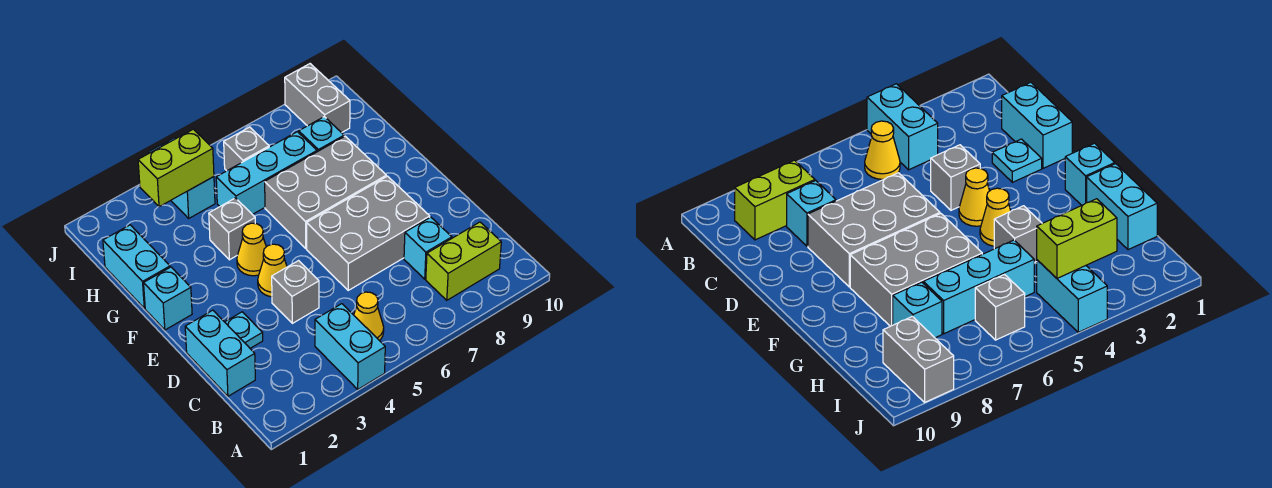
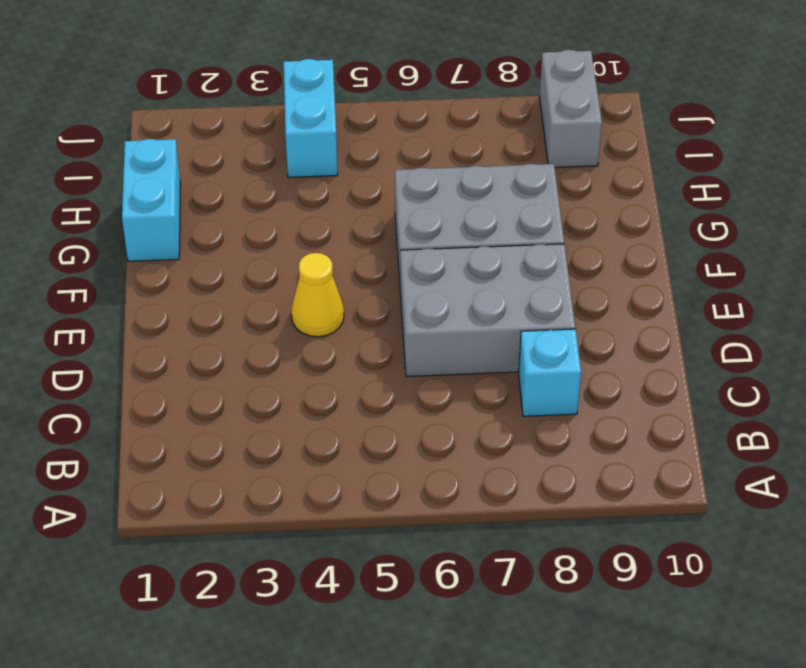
none -> cyan 1x2 brick [315,304,385,389]
none -> yellow 1x1 cone [354,292,384,341]
none -> lime 1x2 brick [426,222,501,300]

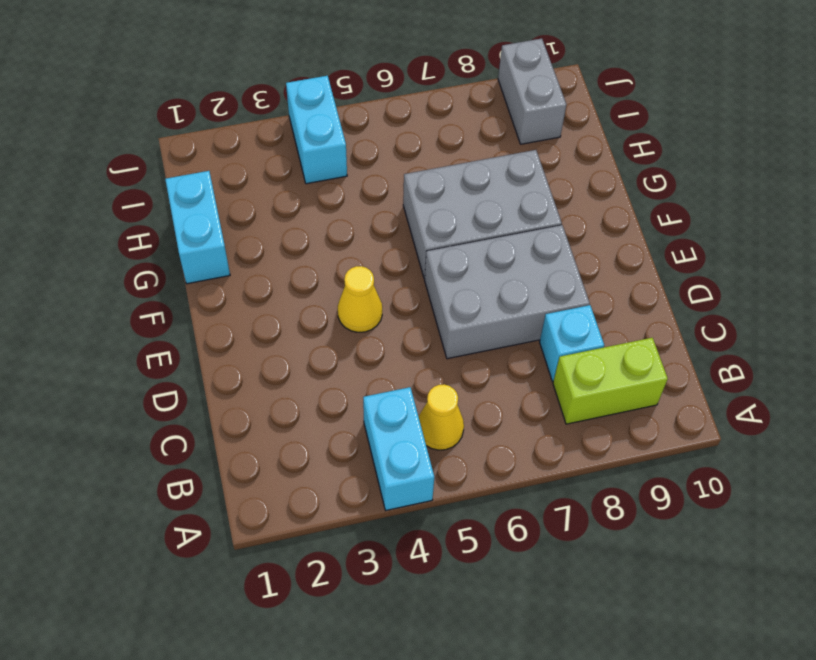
none -> cyan 1x2 brick [185,310,255,396]
none -> cyan 1x1 plate [225,312,263,348]
none -> grey 1x1 brick [272,261,319,323]

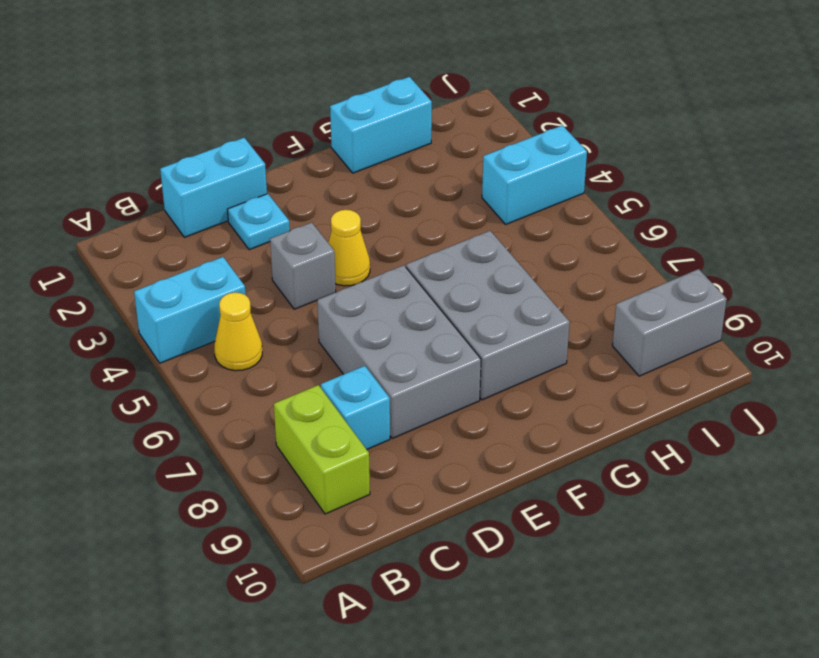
none -> cyan 1x1 brick [144,267,192,330]
none -> yellow 1x1 cone [237,223,266,276]
none -> grey 1x1 brick [209,198,255,260]

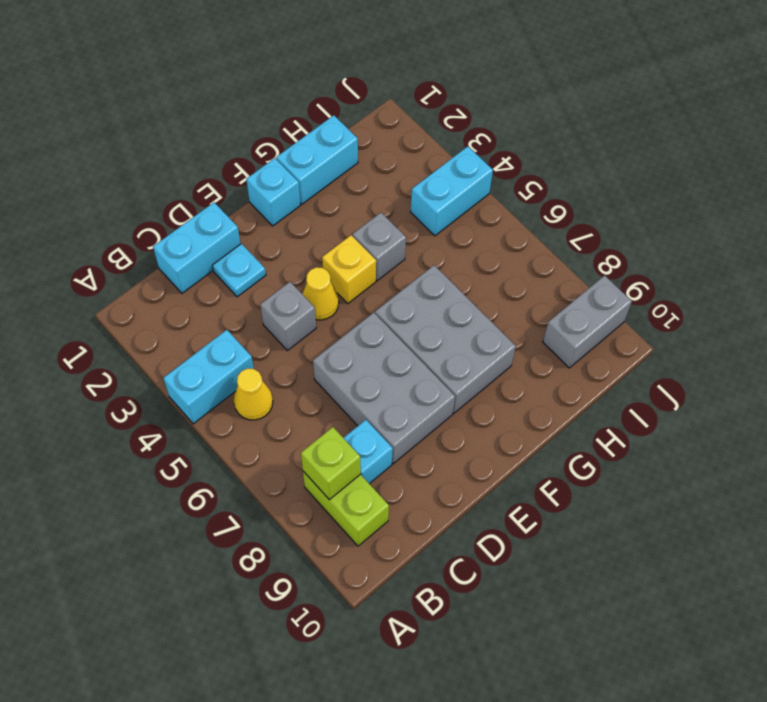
lime 1x1 brick [301,427,361,500] -> none
yellow 1x1 brick [322,235,376,303] -> yellow 1x1 cone [237,223,266,276]
none -> cyan 1x3 brick [216,132,317,214]
none -> cyan 1x1 brick [299,117,344,152]
none -> grey 1x1 brick [224,127,269,171]

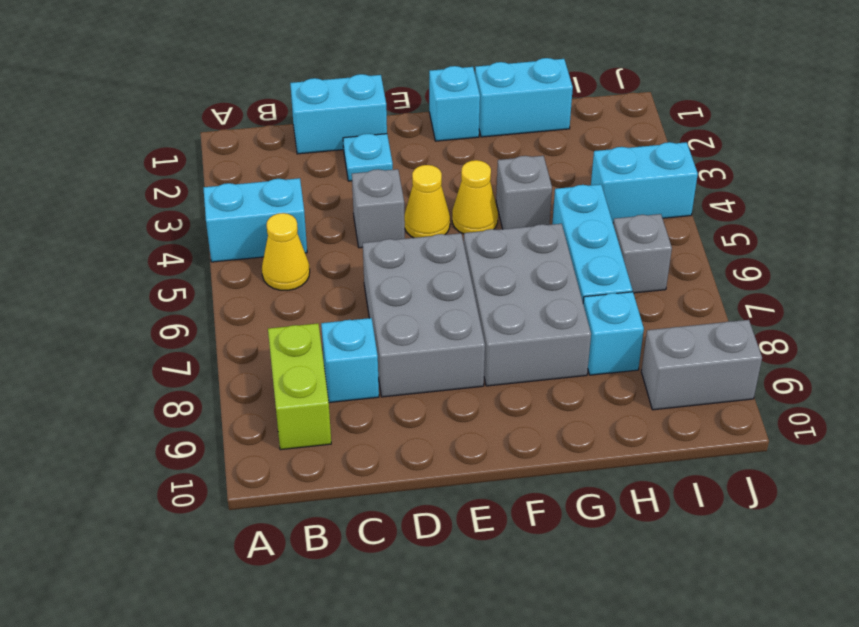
none -> lime 1x2 brick [138,129,214,207]

